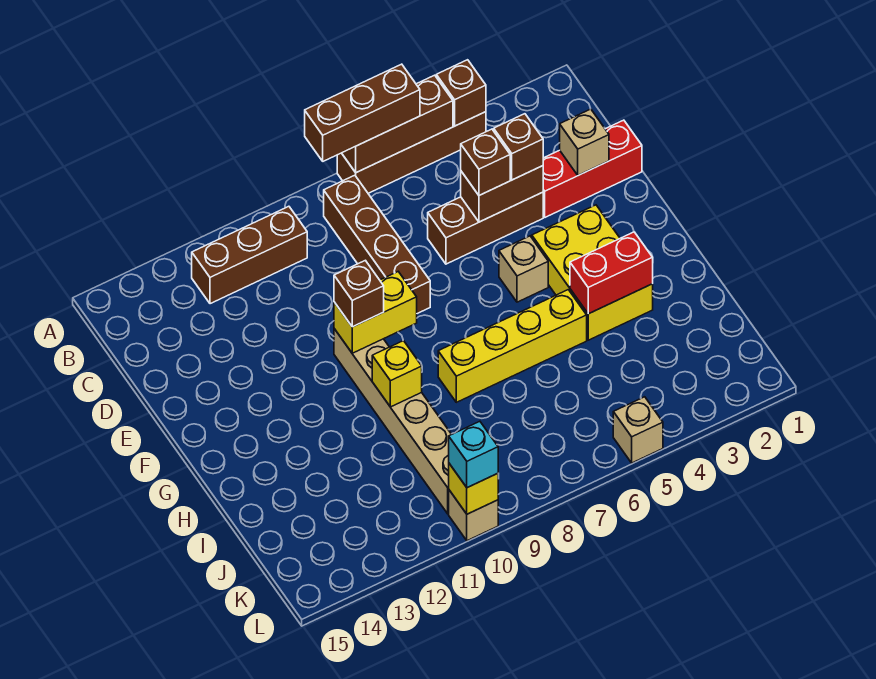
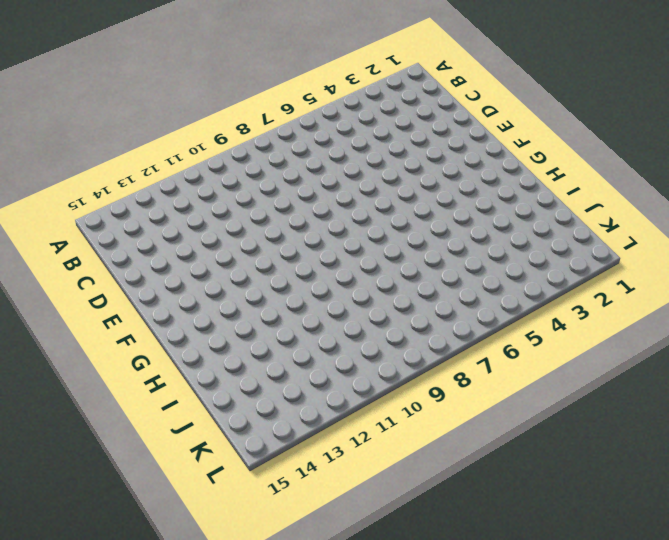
none -> brown 1x4 brick [337,112,486,193]
none -> brown 1x4 brick [324,175,430,314]
none -> brown 1x3 brick [192,206,307,304]

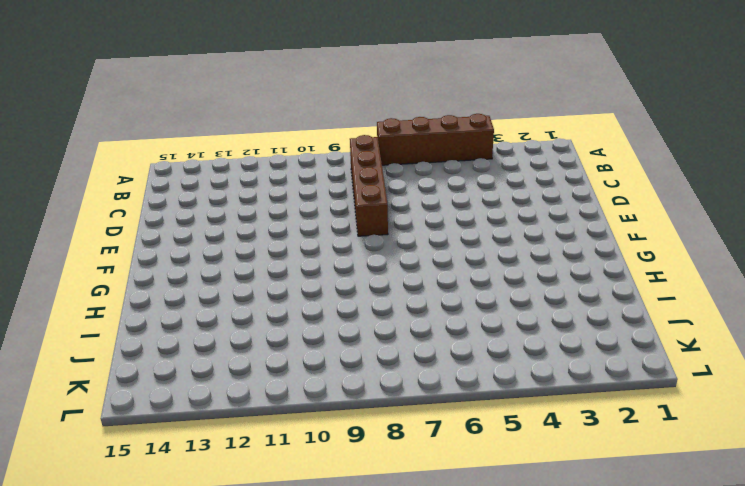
none -> brown 1x3 brick [192,206,307,304]
none -> red 1x3 brick [543,120,642,217]
none -> brown 1x3 brick [428,192,543,264]

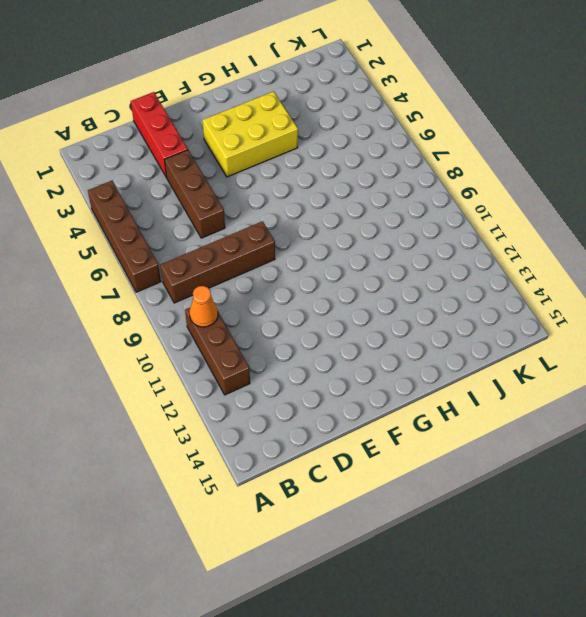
orange 1x1 cone [189,286,218,327] -> none
none -> tan 1x1 brick [499,236,548,302]
none -> tan 1x6 brick [334,329,451,514]
none -> yellow 1x4 brick [438,290,587,402]

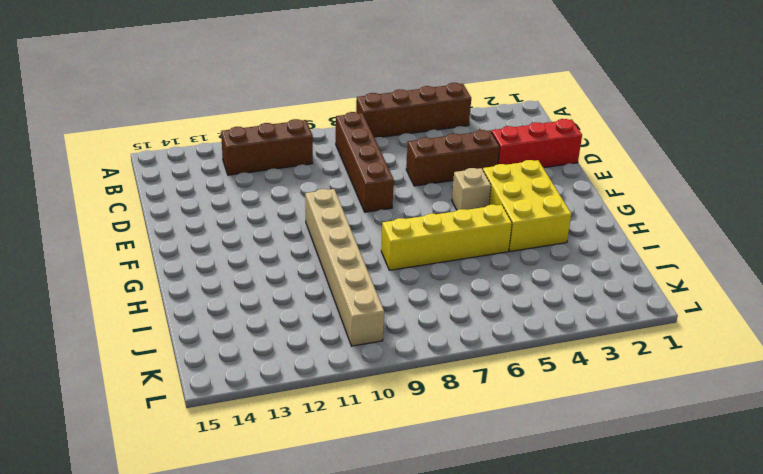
none -> tan 1x1 brick [613,397,663,463]
none -> tan 1x1 brick [449,490,498,541]
none -> brown 1x1 brick [436,60,486,126]

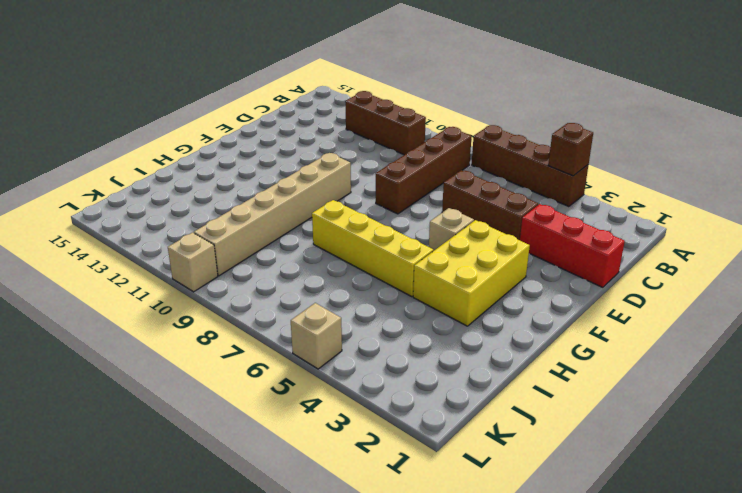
none -> brown 1x3 brick [342,75,453,173]
none -> tan 1x1 brick [560,109,609,175]
none -> brown 1x2 brick [461,166,543,222]

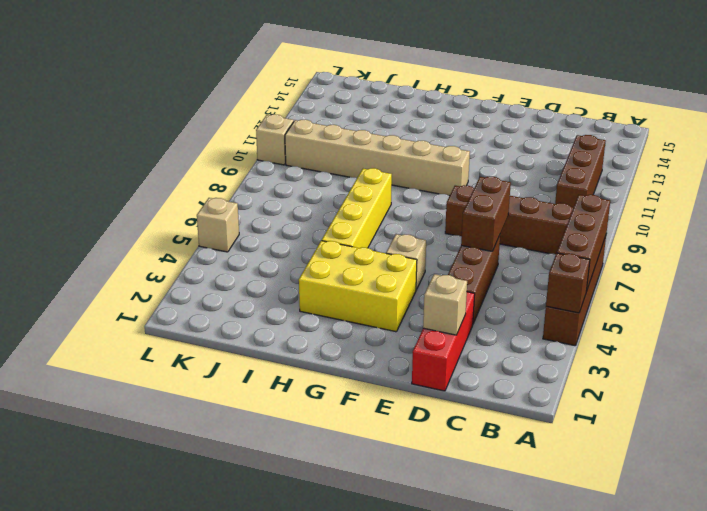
brown 1x2 brick [461,177,511,251] -> brown 1x2 brick moved to [461,166,543,222]
none -> yellow 1x2 brick [334,272,417,353]
none -> red 1x2 brick [570,232,653,314]
none -> yellow 1x1 brick [372,341,422,407]

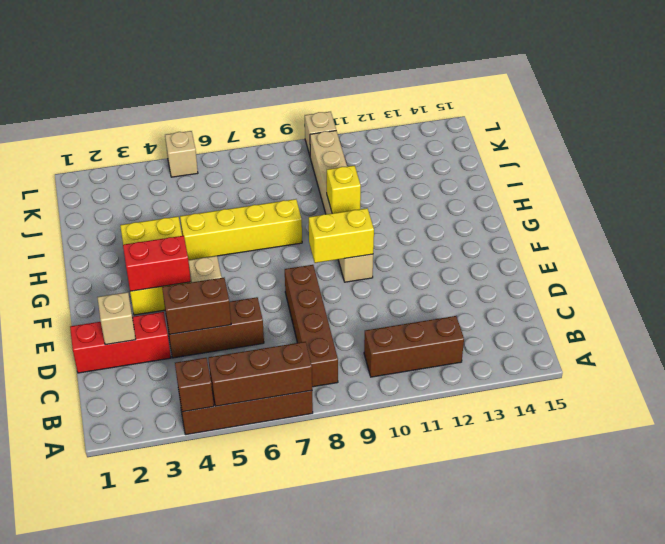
red 1x2 brick [123,236,191,291] -> red 1x2 brick moved to [570,232,653,314]
none -> yellow 1x1 brick [449,464,498,514]
none -> brown 1x3 brick [305,64,420,161]
none -> brown 1x1 brick [494,114,543,180]

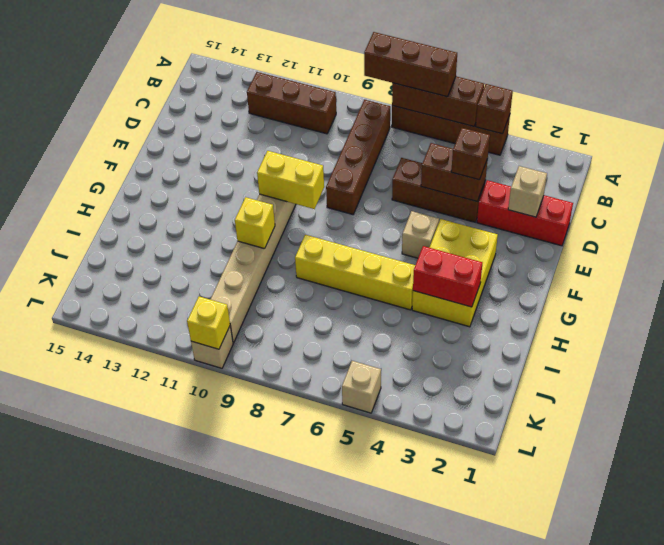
none -> brown 1x1 brick [461,129,510,195]
none -> brown 1x1 brick [334,260,384,327]
none -> cyan 1x1 brick [449,421,498,488]

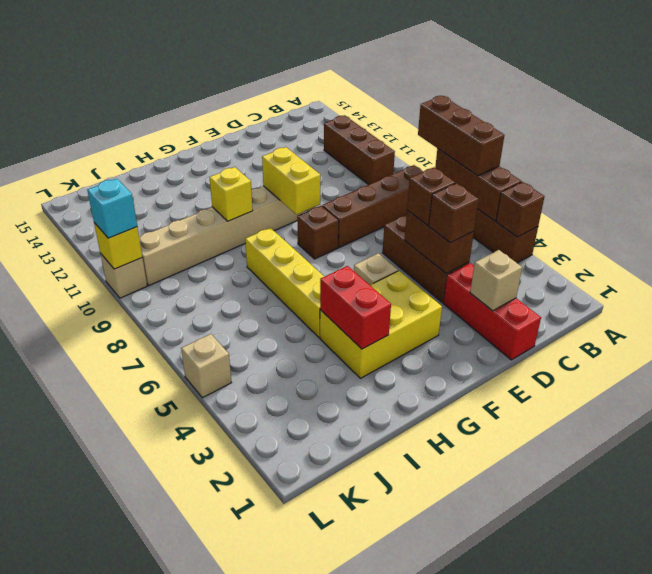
brown 1x1 brick [297,206,339,259] -> brown 1x1 brick moved to [334,260,384,327]

